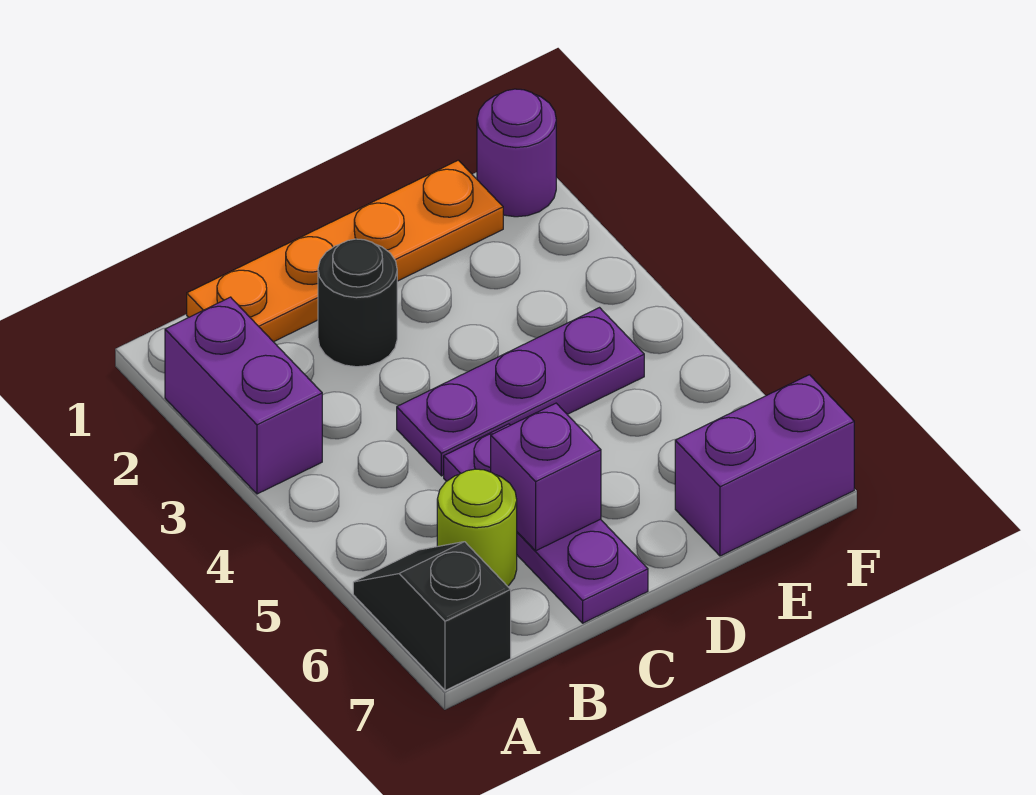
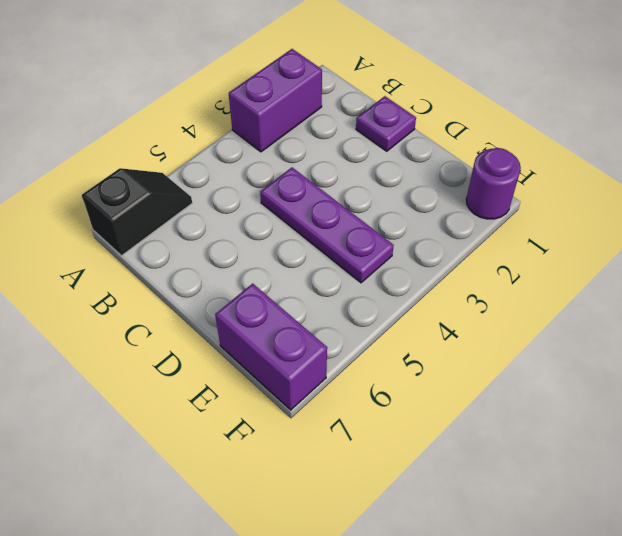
purple 1x1 plate [356,96,416,151] -> orange 1x4 plate [187,160,503,342]
none -> lime 1x1 round brick [437,469,517,586]
none -> black 1x1 round brick [318,239,397,367]

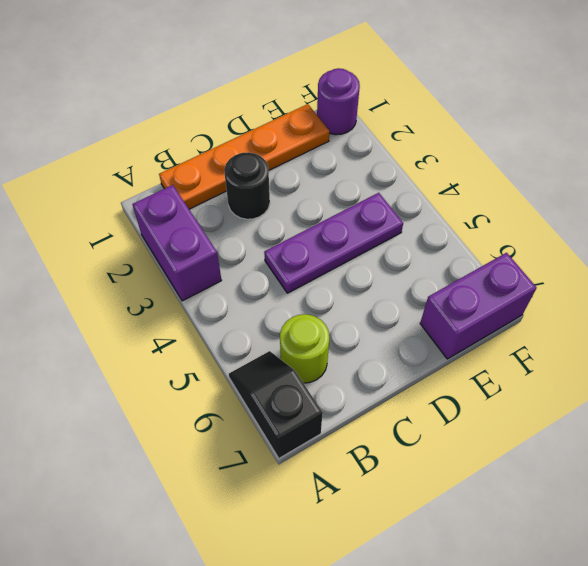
none -> purple 1x3 plate [444,424,648,623]
none -> purple 1x1 brick [491,403,601,551]

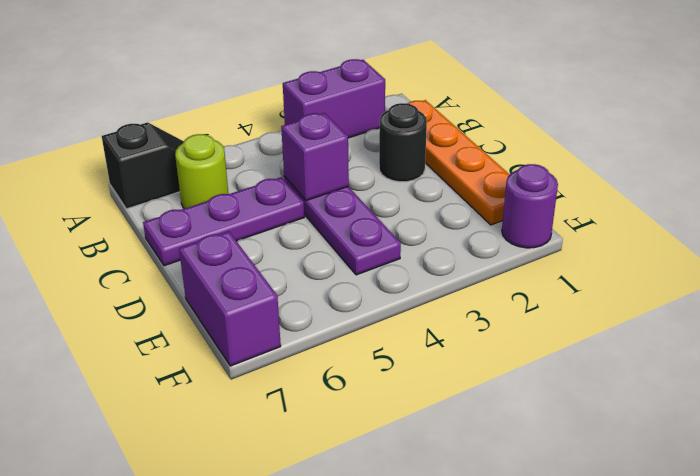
purple 1x1 brick [281,113,349,201] -> purple 1x1 brick moved to [491,403,601,551]

